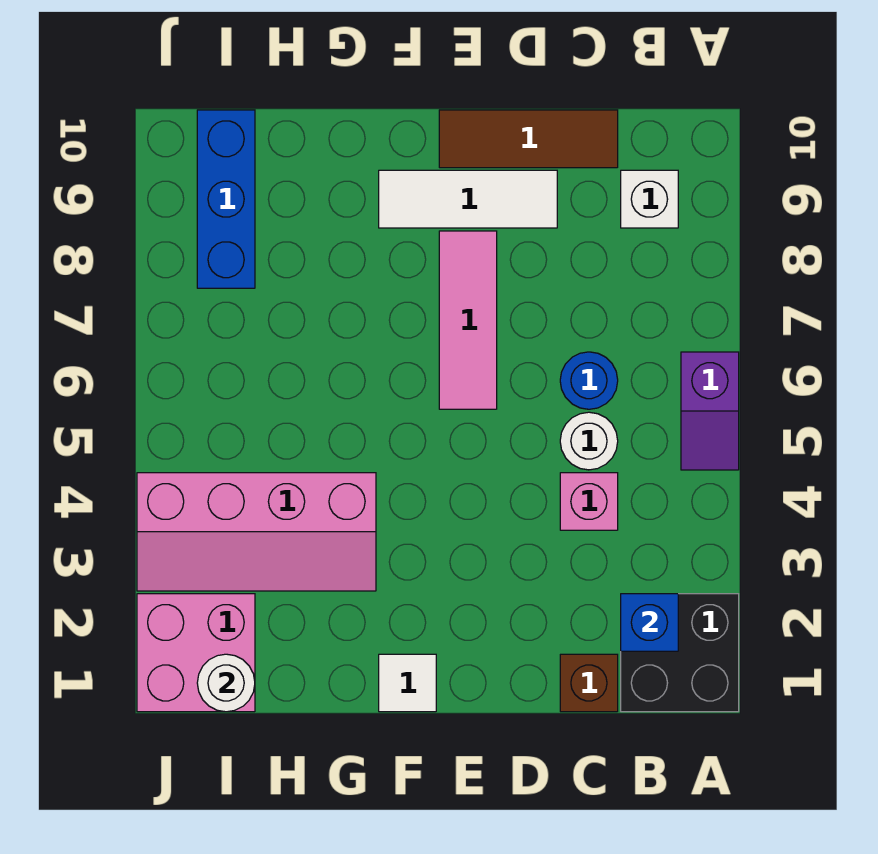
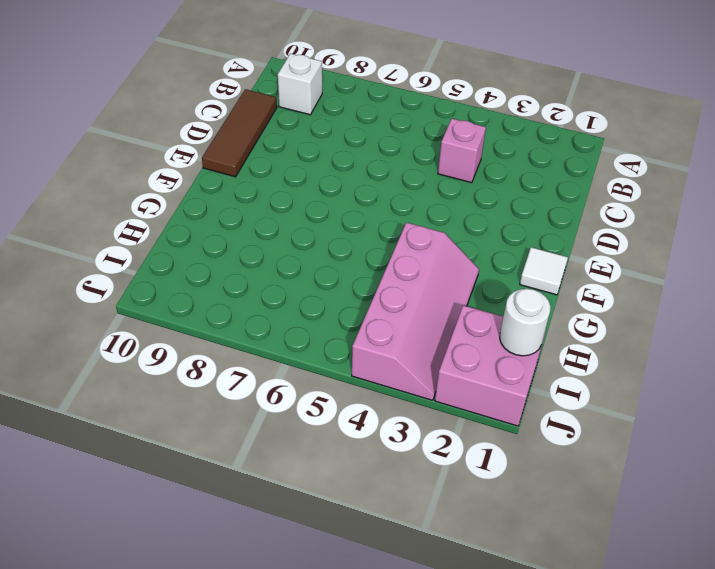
none -> black 2x2 brick [621,594,739,712]
none -> purple 1x2 slope [681,352,739,470]
none -> brown 1x1 brick [560,654,618,712]

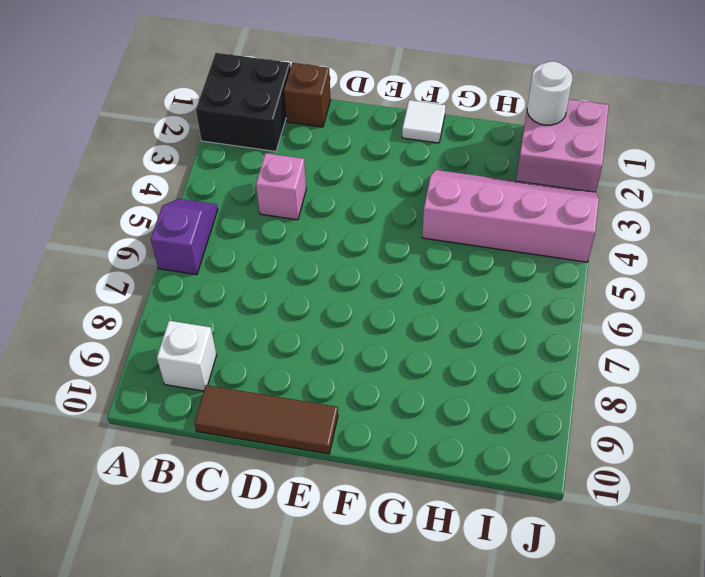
none -> white 1x1 round brick [560,412,618,470]
none -> blue 1x1 round brick [560,352,618,409]
none -> white 1x3 tile [379,170,557,228]

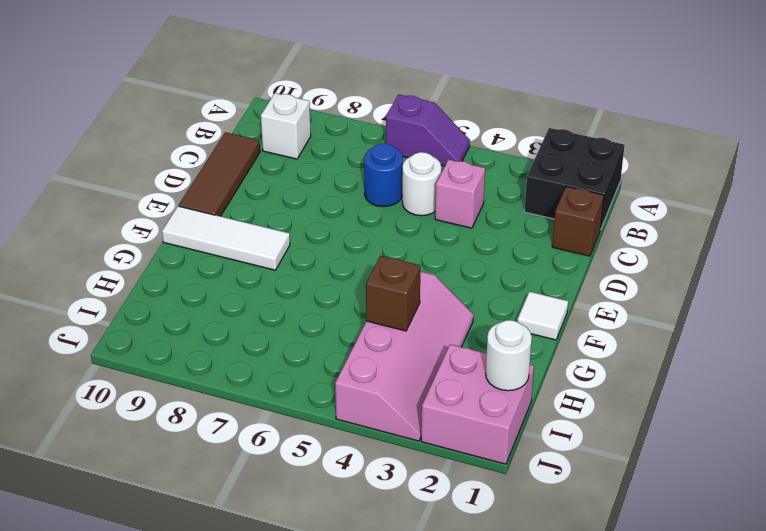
white 1x3 tile [162,206,290,270] -> white 1x3 tile turned to [379,170,557,228]
brown 1x1 brick [366,256,420,331] -> none
none -> pink 1x3 tile [439,231,497,409]
none -> blue 1x3 brick [197,110,255,288]
none -> blue 1x1 brick [621,594,678,651]

